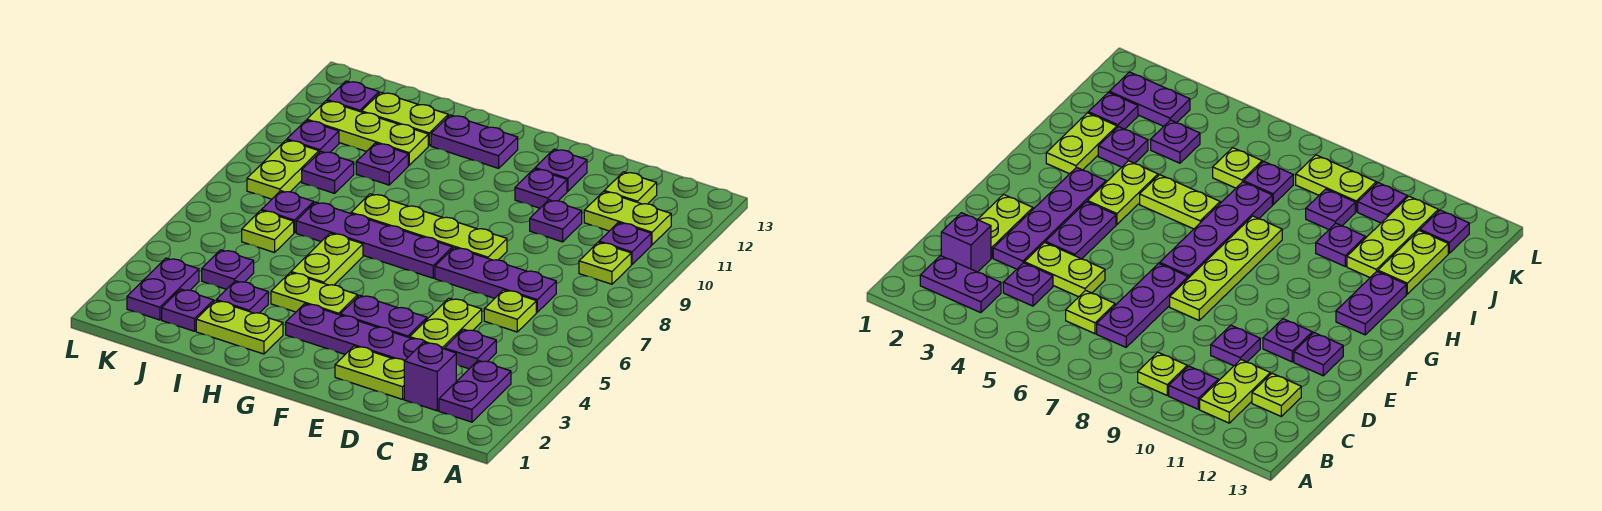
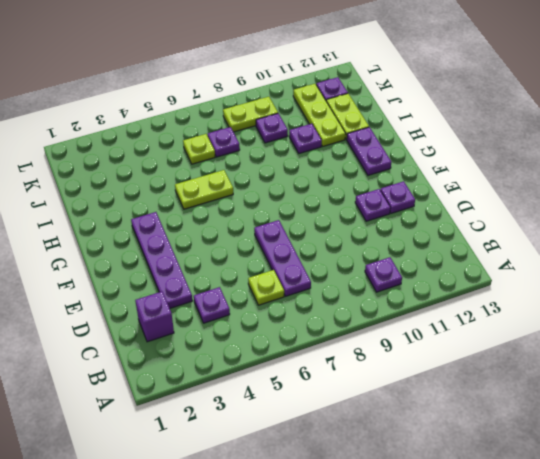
none -> purple 1x2 plate [439,360,511,422]
none -> lime 1x1 plate [579,242,631,284]
none -> lime 1x2 plate [584,191,671,245]
none -> lime 1x1 plate [604,172,657,204]

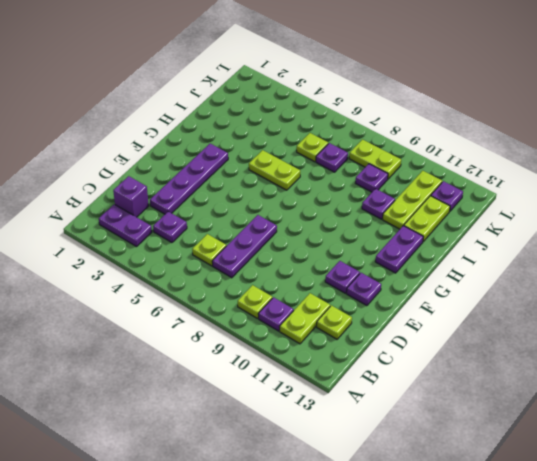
none -> lime 1x2 plate [335,346,404,399]
none -> lime 1x2 plate [410,298,482,349]
none -> purple 1x1 plate [530,200,582,242]
none -> purple 1x2 plate [340,295,427,338]

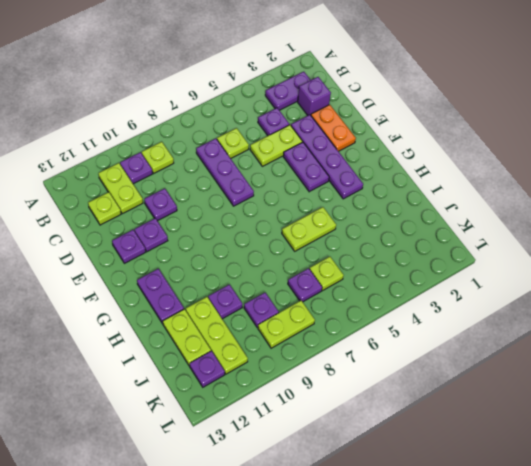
orange 1x2 plate [311,105,356,151] -> lime 1x2 plate [335,346,404,399]
none -> lime 1x4 plate [351,194,507,260]
none -> purple 1x4 plate [296,202,452,278]
none -> lime 1x2 plate [271,273,358,315]
none -> lime 1x2 plate [196,301,283,354]

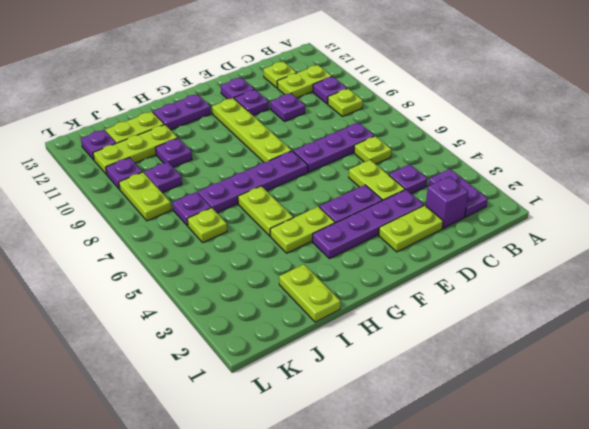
lime 1x4 plate [212,98,292,163] -> lime 1x4 plate turned to [351,194,507,260]
lime 1x2 plate [279,264,340,322] -> lime 1x2 plate turned to [196,301,283,354]
none -> purple 1x1 plate [216,281,268,313]
none -> purple 1x1 plate [162,289,214,331]
none -> purple 1x1 plate [202,250,254,289]
none -> purple 1x2 plate [127,258,199,320]

